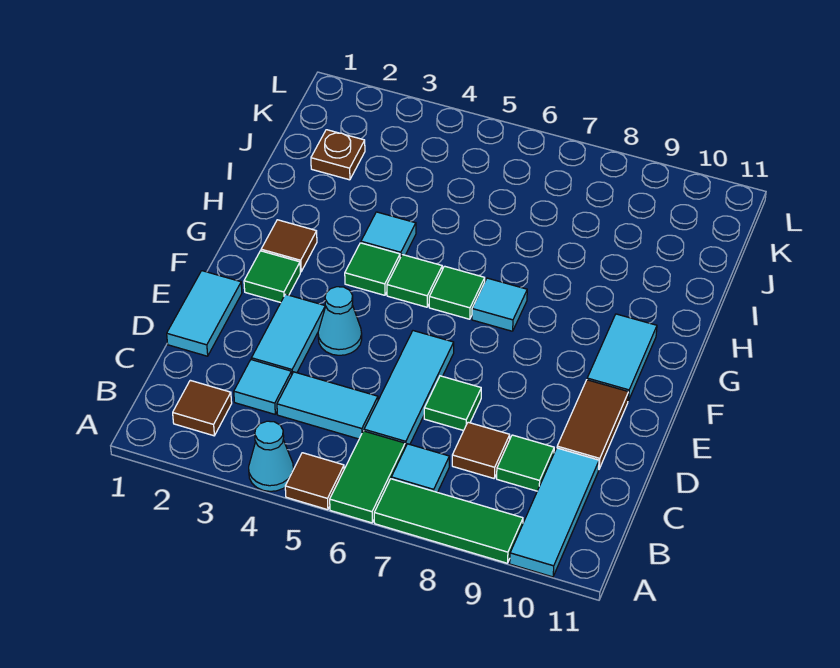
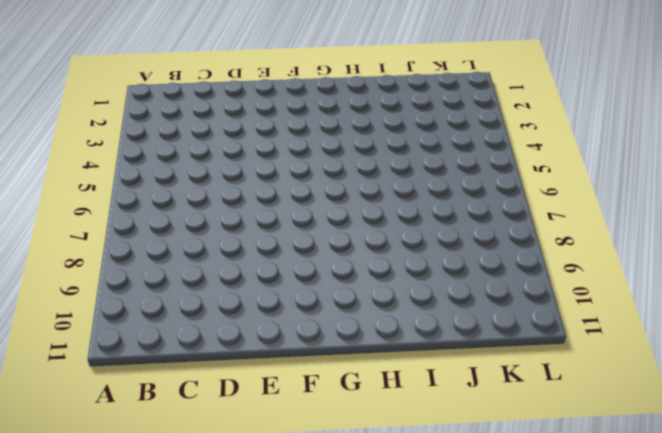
none -> cyan 1x1 cone [249,421,293,491]
none -> brown 1x1 tile [285,453,344,510]
none -> green 1x2 tile [330,431,405,523]

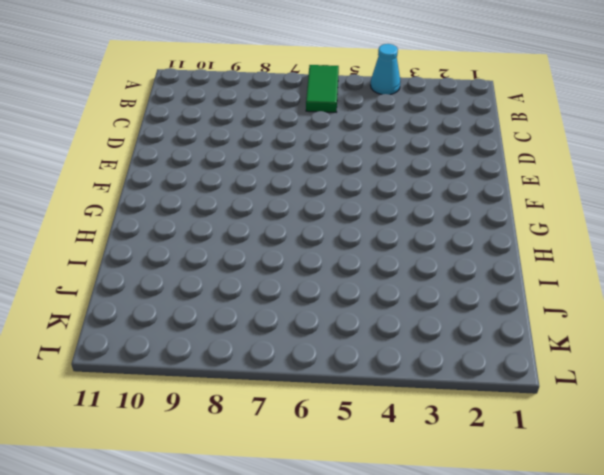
none -> brown 1x1 tile [285,453,344,510]
none -> green 1x3 tile [374,479,523,563]
none -> cyan 1x3 tile [510,448,599,577]

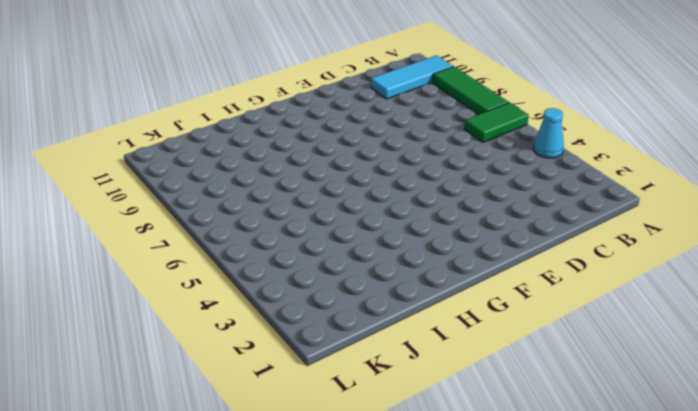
none -> brown 1x1 tile [285,453,344,510]
none -> brown 1x1 tile [173,380,232,436]
none -> cyan 1x1 tile [391,444,449,492]

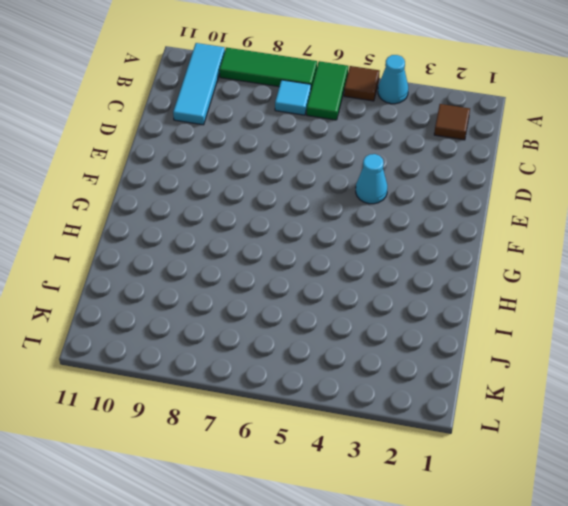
none -> cyan 1x1 tile [234,360,292,414]
none -> cyan 1x2 tile [277,372,378,439]
none -> cyan 1x3 tile [364,331,454,447]

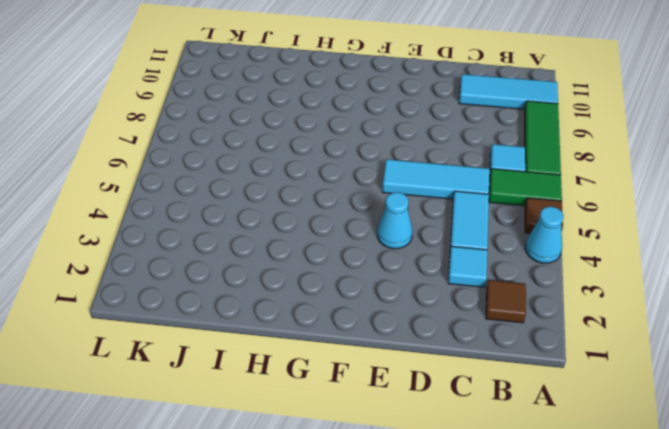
none -> brown 1x1 tile [452,422,510,478]
none -> green 1x1 tile [497,435,554,491]
none -> cyan 1x2 tile [167,271,242,356]

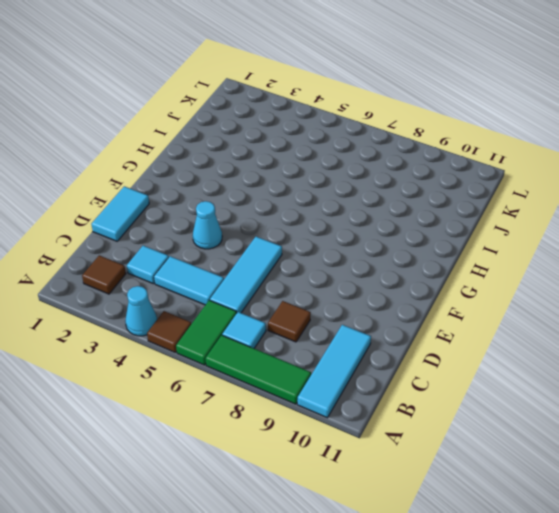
none -> green 1x1 tile [497,435,554,491]
none -> cyan 1x2 tile [251,294,325,373]
none -> green 1x1 tile [424,376,481,431]

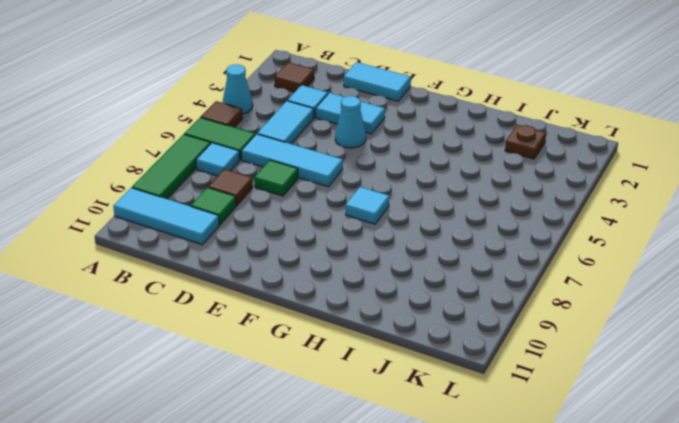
none -> brown 1x2 tile [557,380,628,469]
none -> green 1x1 tile [244,251,300,303]
none -> cyan 1x2 tile [587,314,657,401]

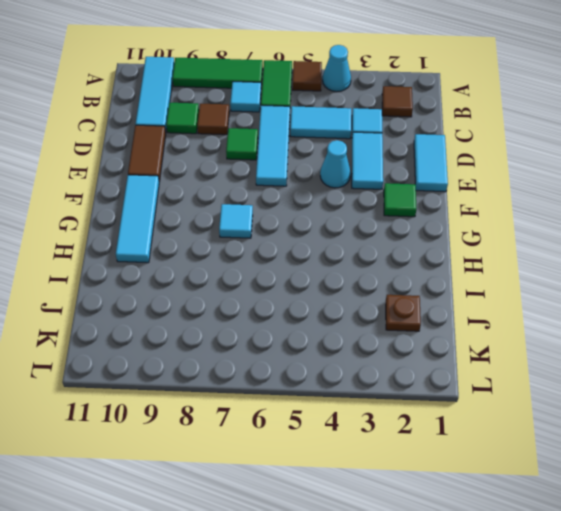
cyan 1x3 tile [116,175,159,263] -> cyan 1x2 tile [587,314,657,401]
none -> brown 1x1 tile [261,220,317,272]
none -> green 1x1 tile [345,243,400,295]
none -> green 1x1 tile [387,255,442,307]

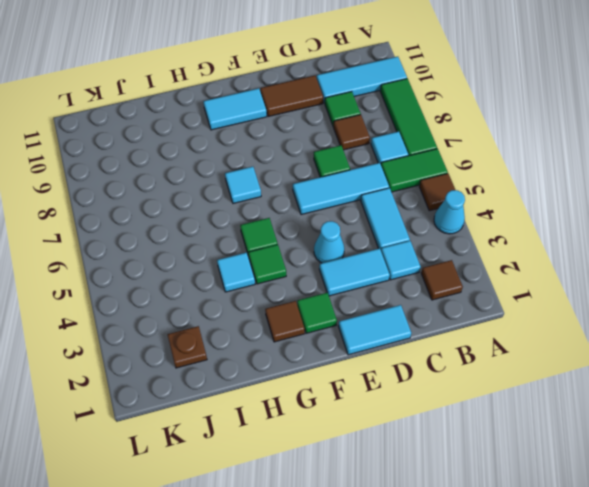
none -> green 1x1 tile [429,266,485,319]

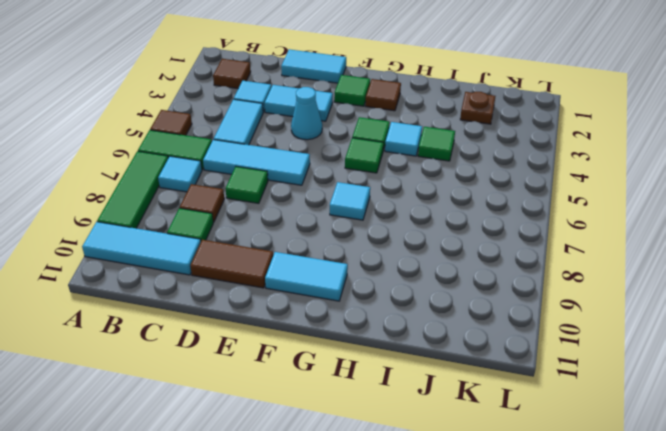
green 1x1 tile [418,127,455,161] -> green 1x1 tile moved to [429,266,485,319]
none -> cyan 1x1 cone [249,421,293,491]

